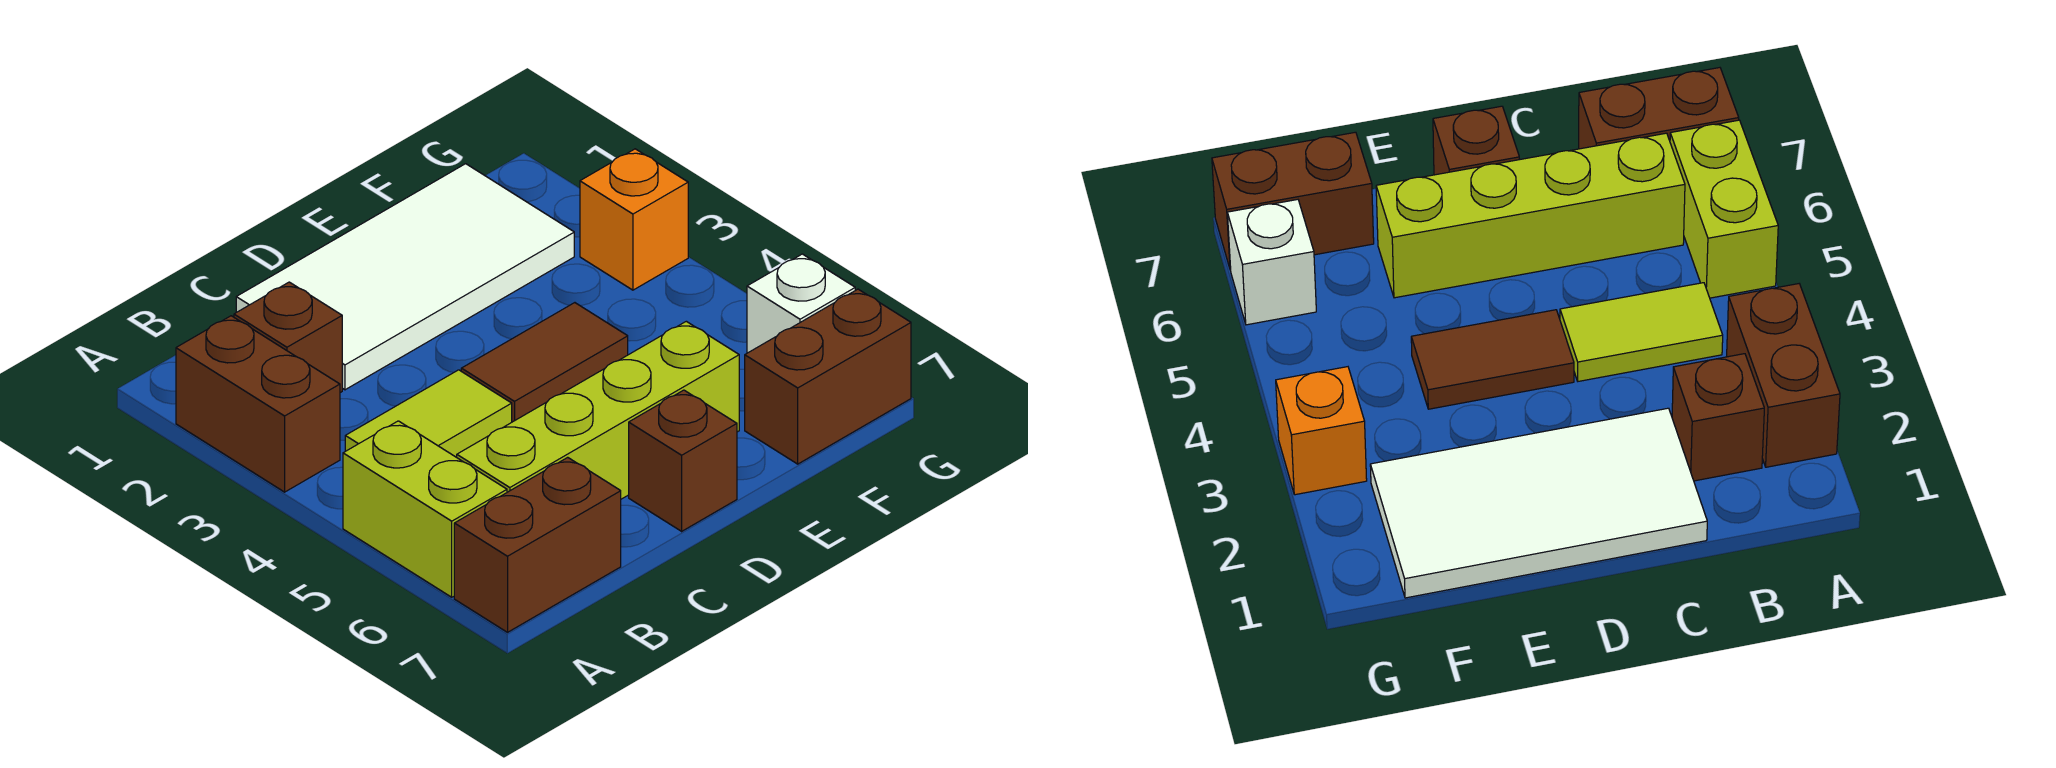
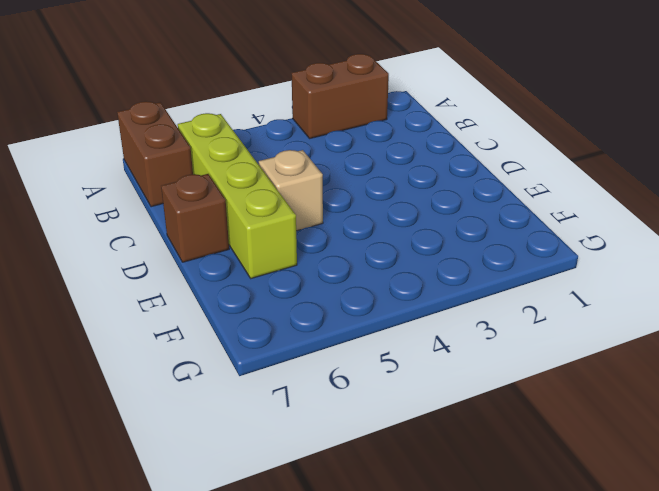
tan 1x1 brick [259,150,323,231] -> none
none -> lime 1x2 brick [343,421,507,597]
none -> brown 1x1 brick [234,282,342,393]
none -> lime 1x2 tile [345,370,512,457]

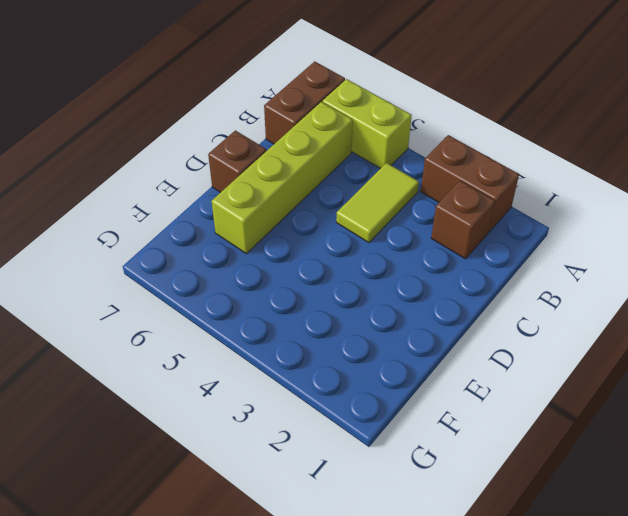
none -> white 2x4 tile [236,164,574,390]
none -> brown 1x2 tile [461,303,628,422]
none -> brown 1x2 brick [745,289,911,464]

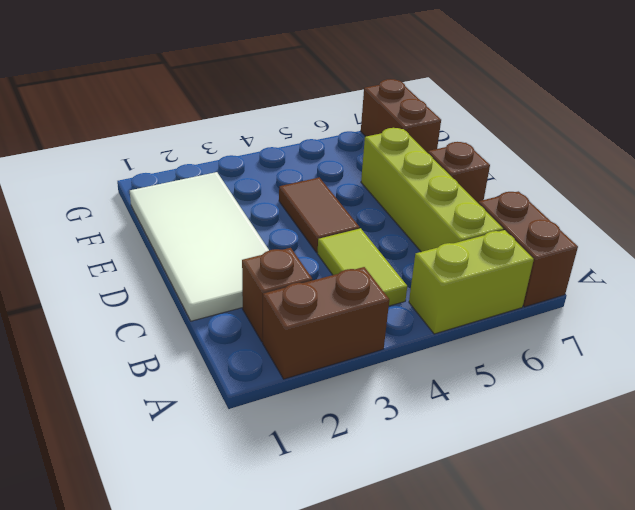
none -> orange 1x1 brick [580,149,688,290]
none -> white 1x1 brick [747,254,855,353]

